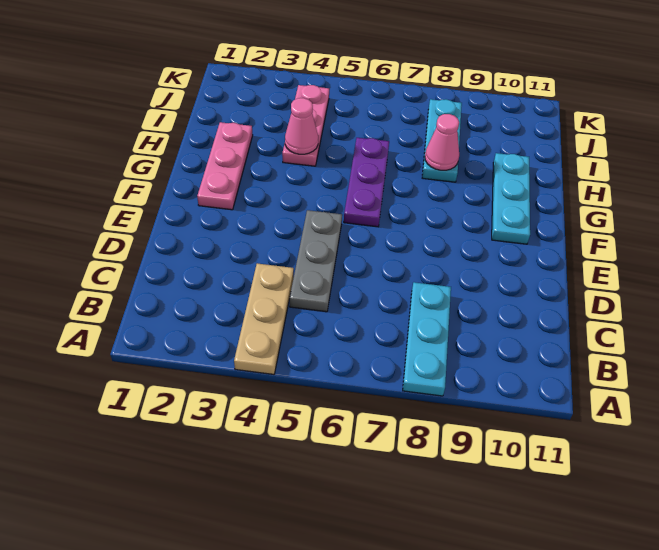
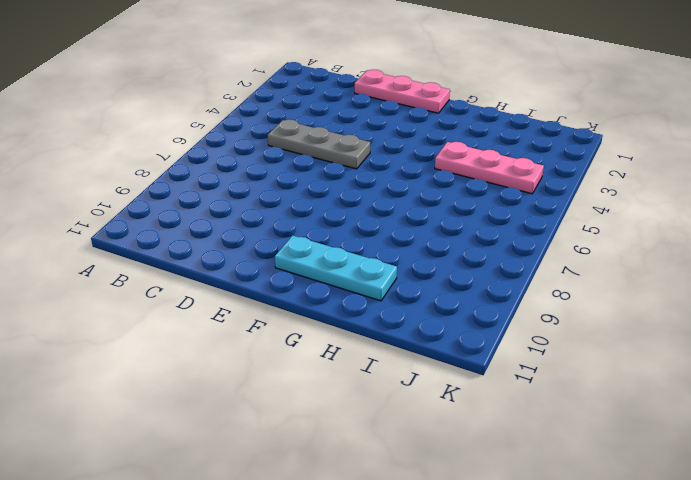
pink 1x3 plate [355,70,450,113] -> pink 1x3 plate moved to [197,122,253,210]
none -> tan 1x3 plate [234,263,294,374]
none -> cyan 1x3 plate [403,282,451,396]

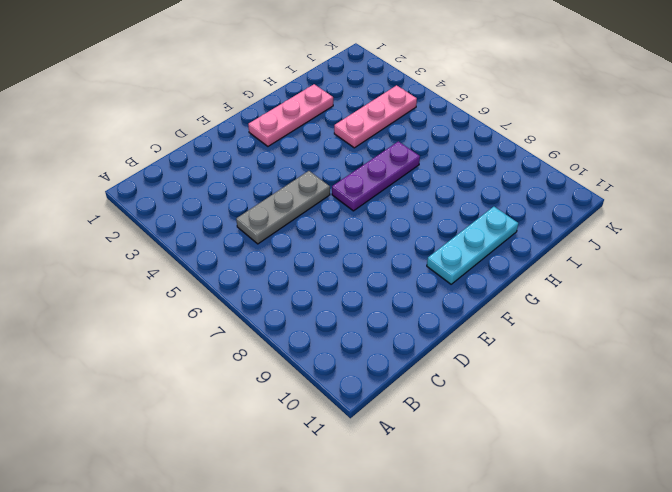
none -> tan 1x3 plate [234,263,294,374]
none -> cyan 1x3 plate [403,282,451,396]

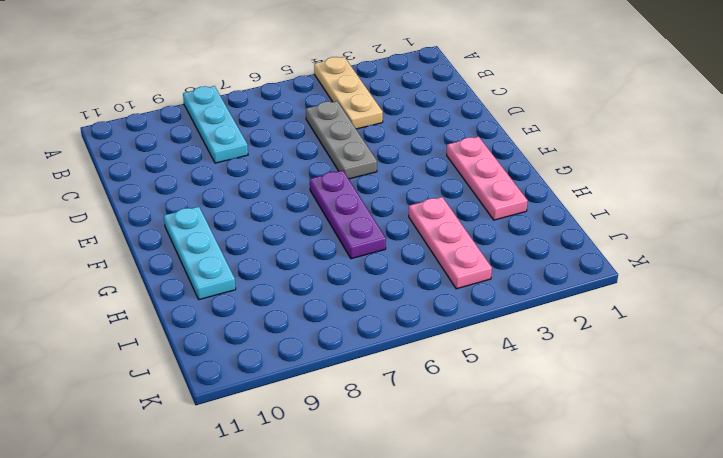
none -> cyan 1x3 plate [422,99,462,182]
none -> pink 1x1 cone [285,98,318,154]

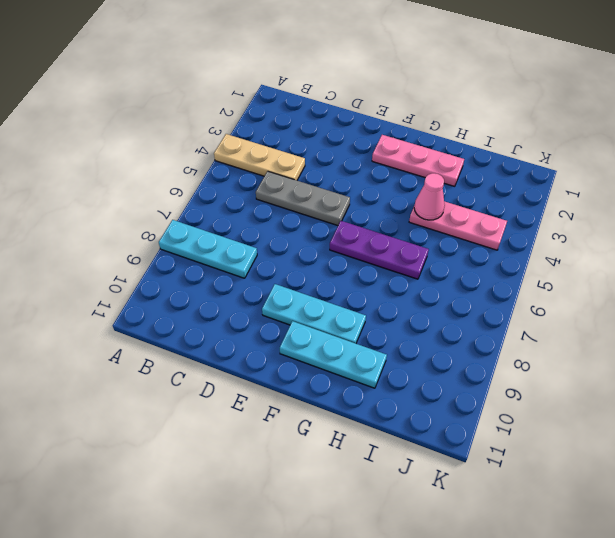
cyan 1x3 plate [262,284,366,343] -> cyan 1x3 plate moved to [422,99,462,182]
none -> pink 1x1 cone [425,114,459,170]

